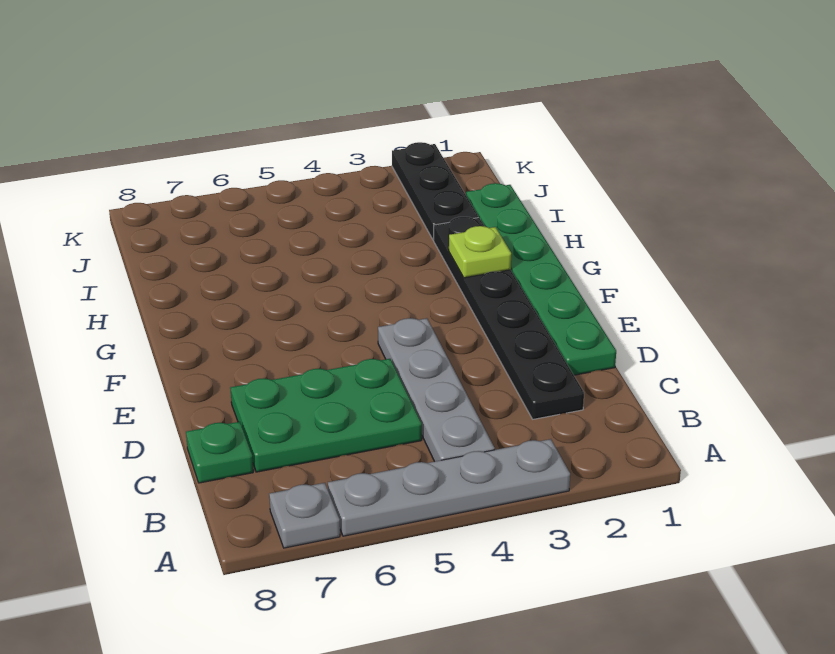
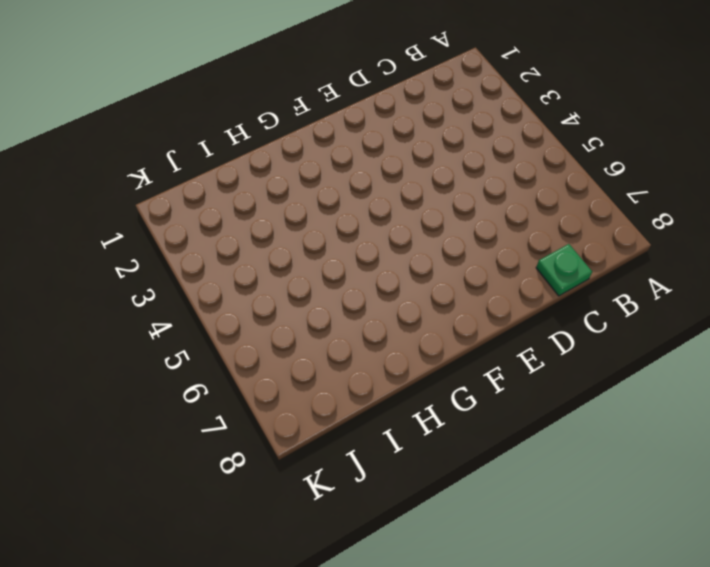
none -> grey 1x4 plate [328,439,570,536]
none -> grey 1x1 plate [269,483,340,548]

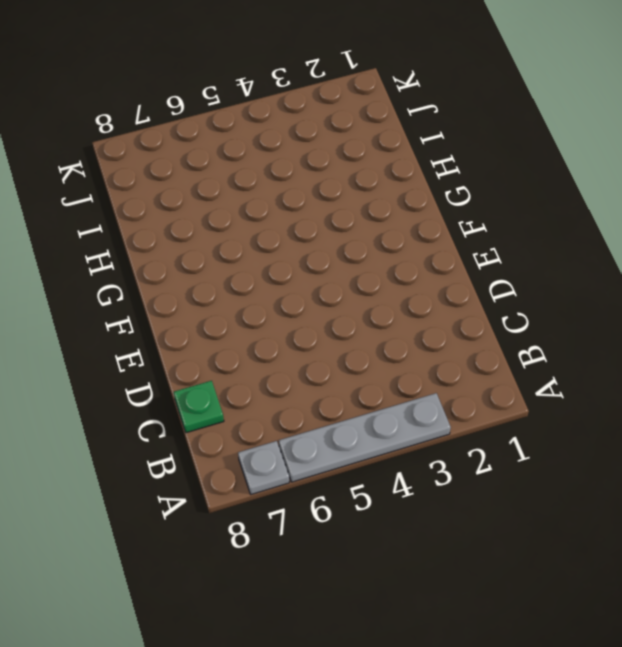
none -> grey 1x4 plate [378,318,495,461]
none -> black 1x6 plate [434,217,584,419]

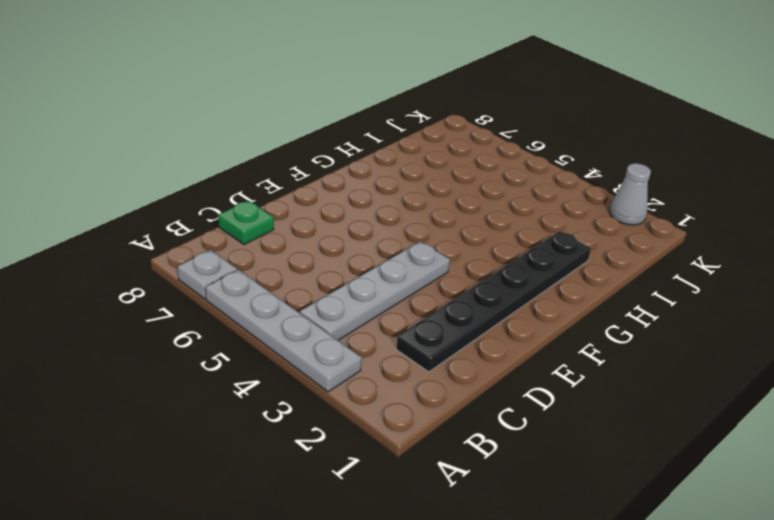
grey 1x1 cone [610,163,651,225] -> black 1x3 plate [392,142,478,240]
none -> green 2x3 plate [230,359,422,472]
none -> green 1x6 plate [466,183,616,375]

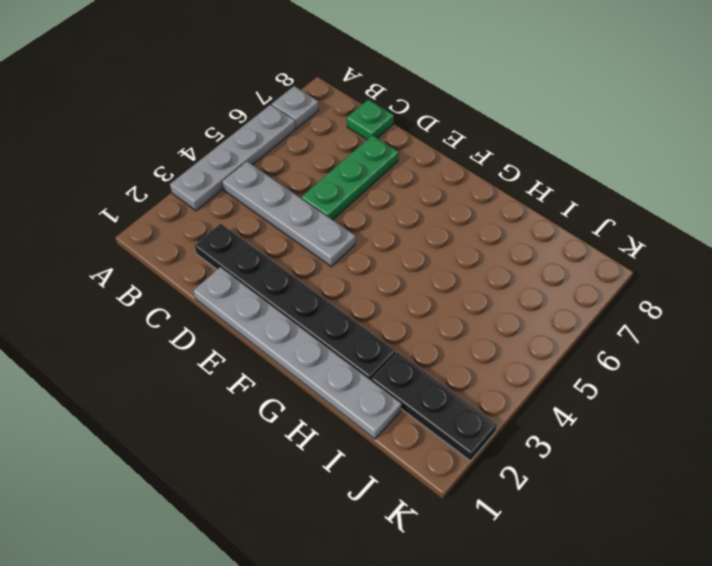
grey 1x6 plate [193,267,402,439] -> green 1x6 plate [466,183,616,375]
green 1x3 plate [301,135,399,220] -> green 2x3 plate [230,359,422,472]
none -> lime 1x1 plate [449,226,511,278]

